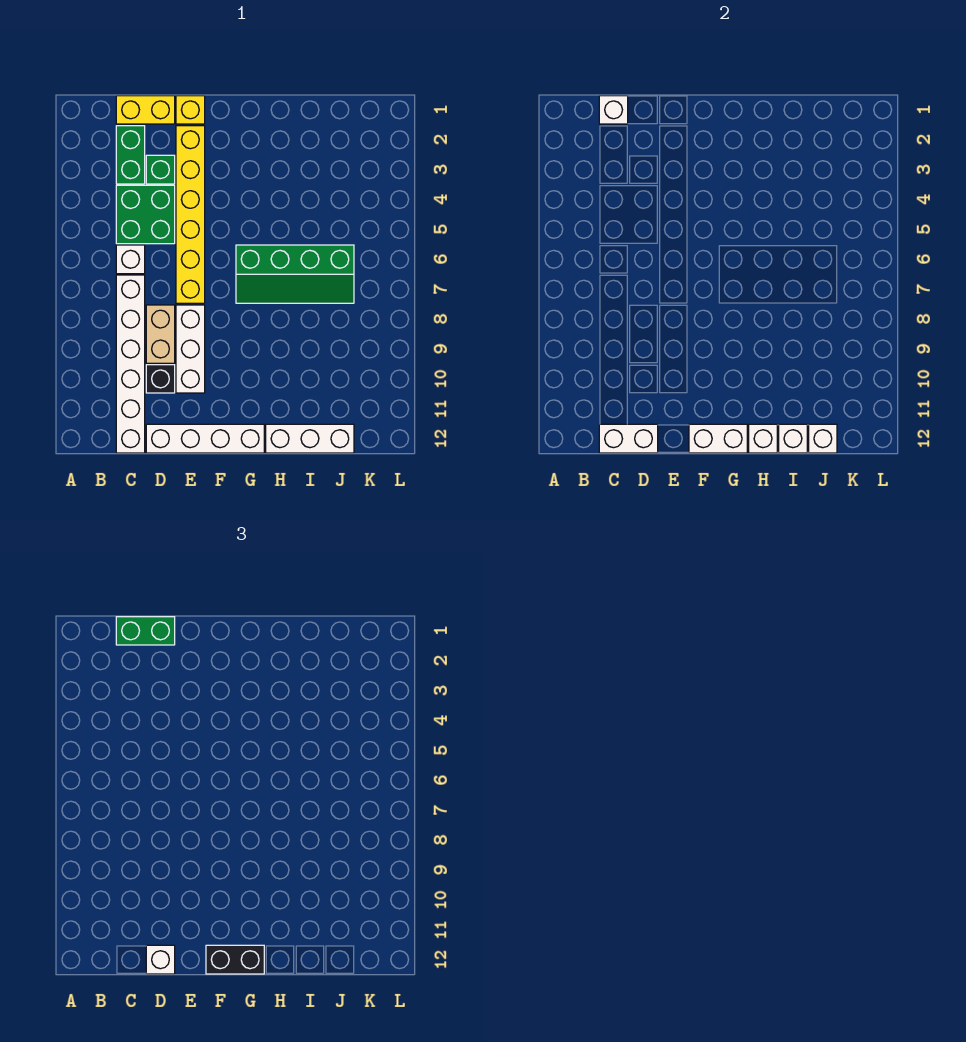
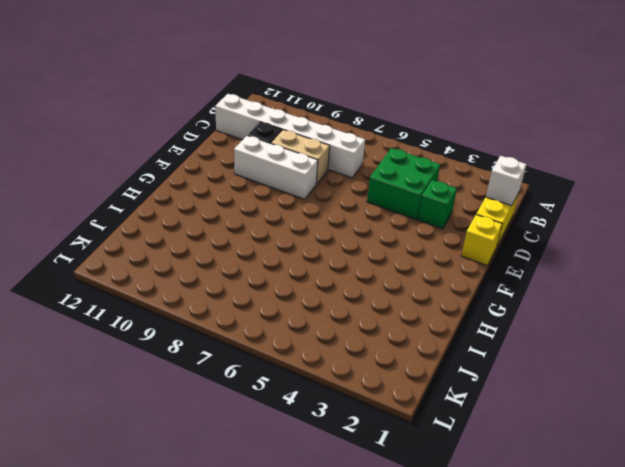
none -> green 1x2 brick [116,126,145,184]
none -> white 1x1 brick [116,245,145,274]
none -> white 1x4 brick [146,424,264,453]

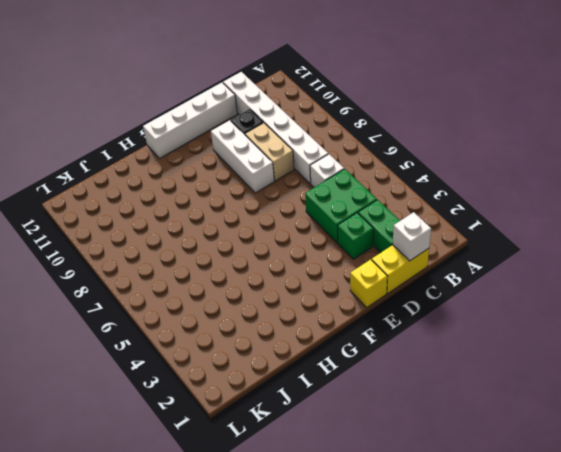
none -> yellow 1x6 brick [176,126,205,303]
none -> green 2x4 slope [236,245,354,303]
none -> white 1x3 brick [266,424,354,453]

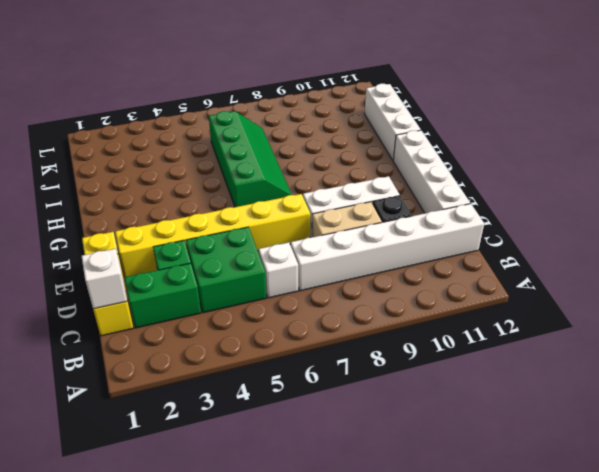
none -> white 1x2 brick [599,424,658,453]
none -> white 1x2 brick [689,424,747,453]
none -> white 1x1 brick [749,424,777,453]

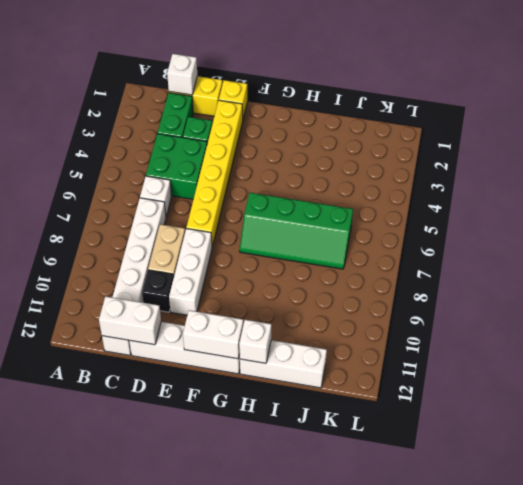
none -> white 1x1 brick [779,424,807,453]
none -> white 1x1 brick [809,424,837,453]
none -> green 1x2 brick [116,617,175,645]

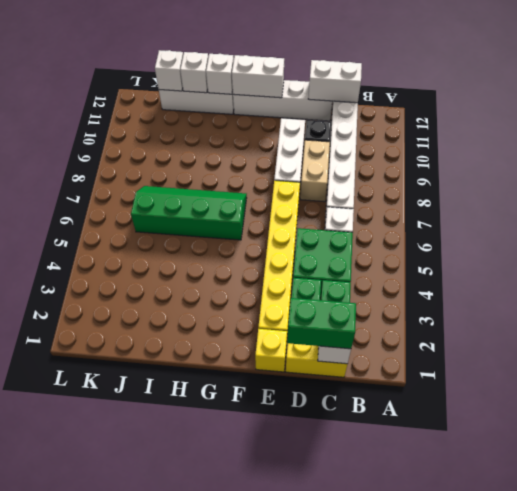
none -> white 1x1 brick [146,945,175,974]
none -> black 1x2 brick [206,945,264,974]

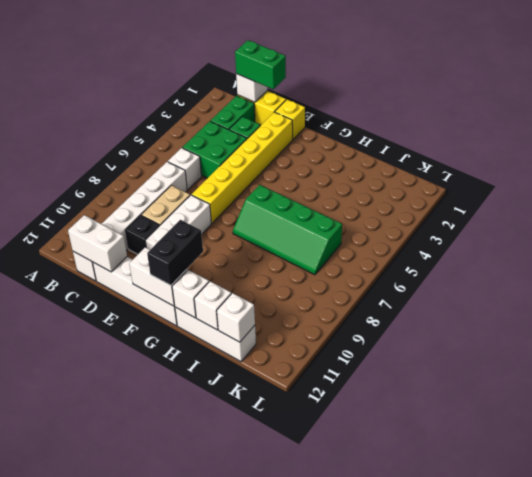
black 1x2 brick [147,220,203,285] -> black 1x2 brick turned to [206,945,264,974]
none -> white 1x1 brick [146,945,175,974]

